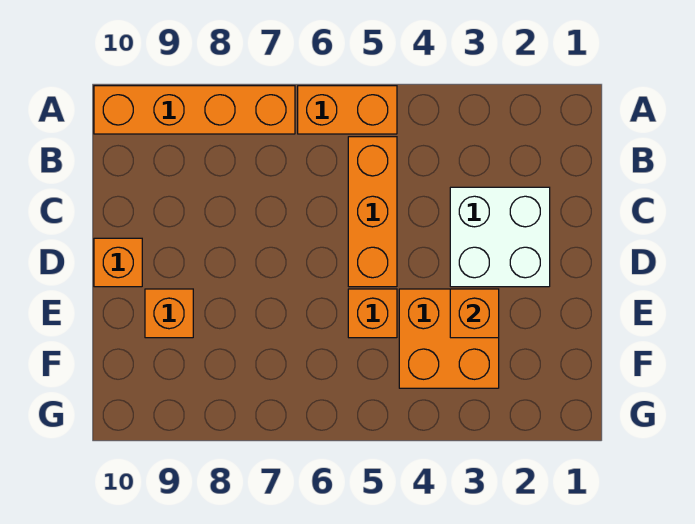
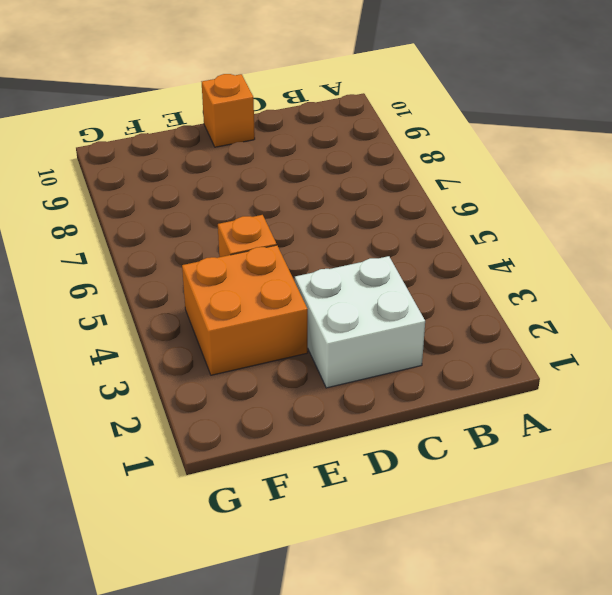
none -> orange 1x2 brick [298,86,397,134]
none -> orange 1x4 brick [94,86,295,134]

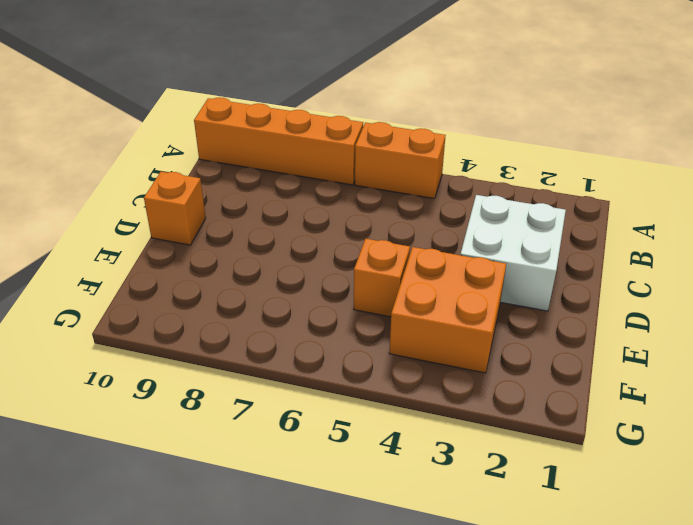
none -> orange 1x3 brick [348,137,397,287]
none -> orange 1x1 brick [145,289,193,338]

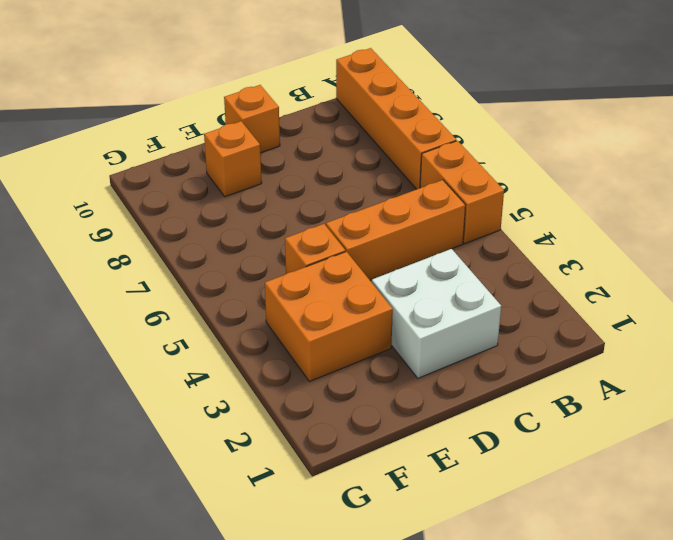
none -> orange 1x1 brick [450,289,499,338]

